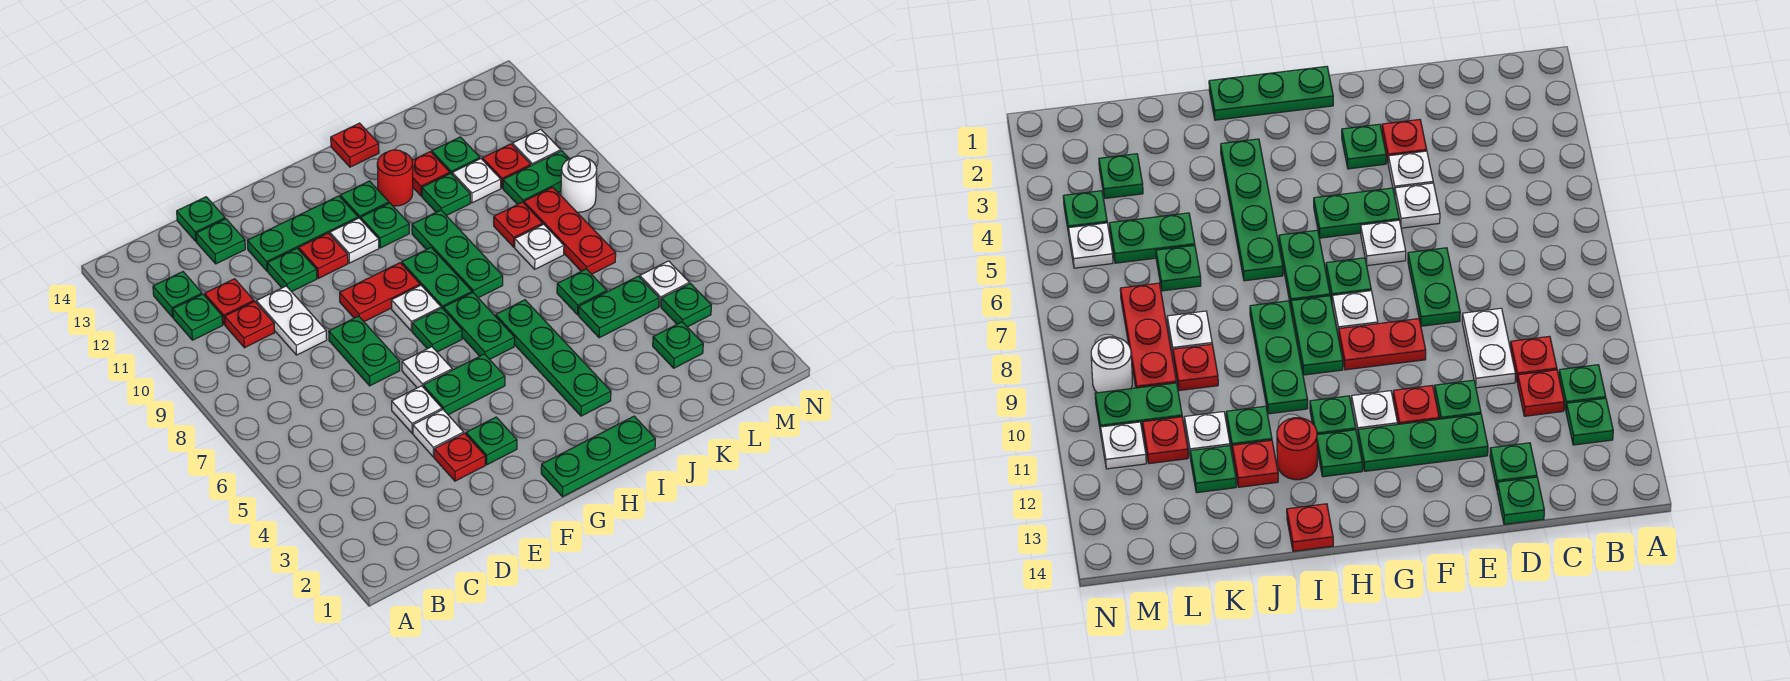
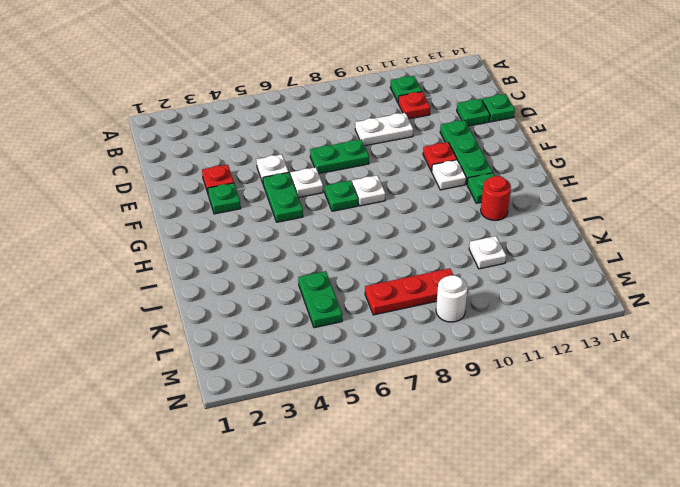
none -> green 1x1 plate [153,272,202,317]
none -> red 1x1 plate [225,302,275,348]
none -> white 1x1 plate [413,410,464,457]
none -> green 1x1 plate [268,248,317,292]

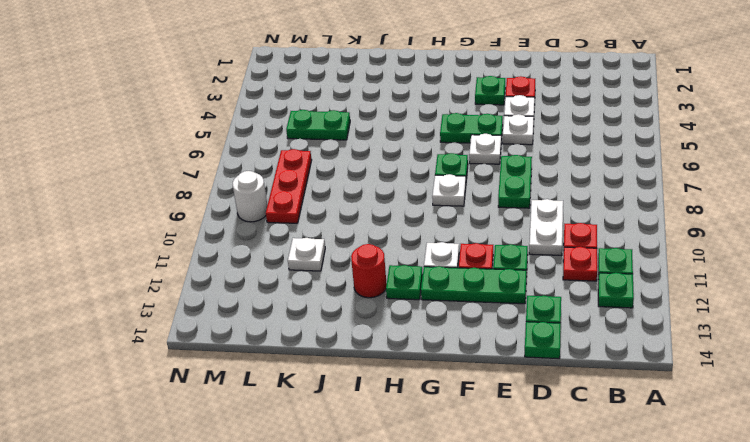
none -> red 1x2 plate [340,263,420,321]
none -> green 1x3 plate [541,416,655,497]
none -> green 1x2 plate [444,293,515,359]
none -> green 1x2 plate [402,248,472,309]

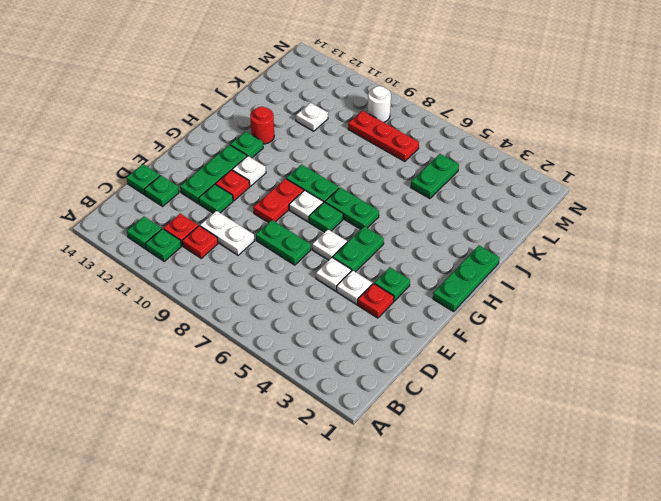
none -> green 1x1 plate [361,203,409,248]
none -> green 1x4 plate [496,300,611,416]
none -> green 1x3 plate [412,210,503,298]
none -> red 1x1 plate [331,123,379,167]

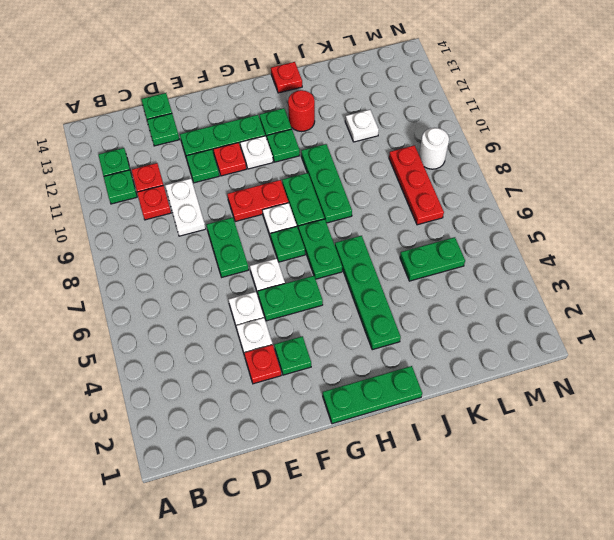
none -> green 1x1 plate [422,173,470,216]
none -> red 1x1 plate [412,152,450,196]
none -> green 1x1 plate [557,269,607,315]
none -> white 1x1 plate [515,224,564,269]

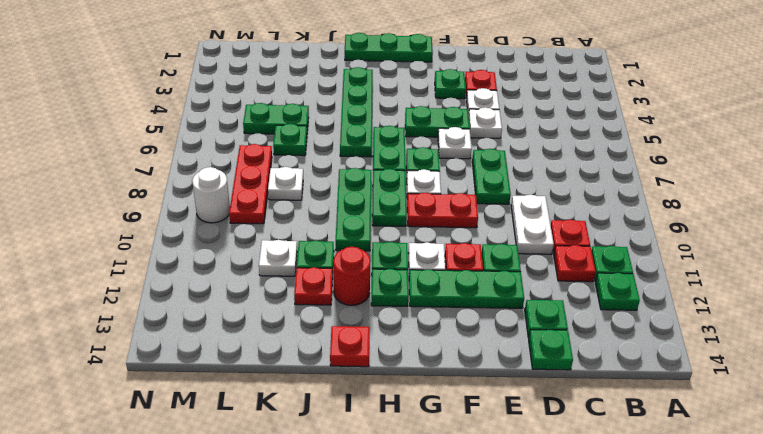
none -> red 1x1 plate [494,202,543,247]
none -> green 1x1 plate [432,137,480,174]
none -> green 1x1 plate [653,322,703,368]
none -> green 1x2 plate [503,151,569,204]

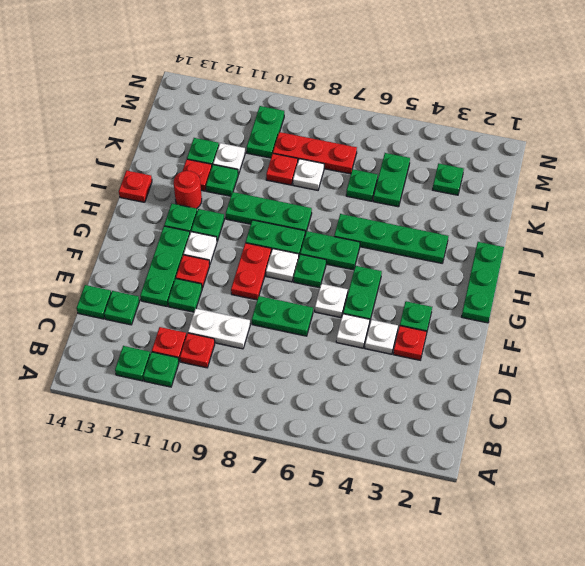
none -> red 1x1 plate [482,144,531,188]
none -> green 1x1 plate [661,284,711,327]
none -> white 1x1 plate [640,261,689,307]
none -> white 1x1 round brick [561,156,597,212]

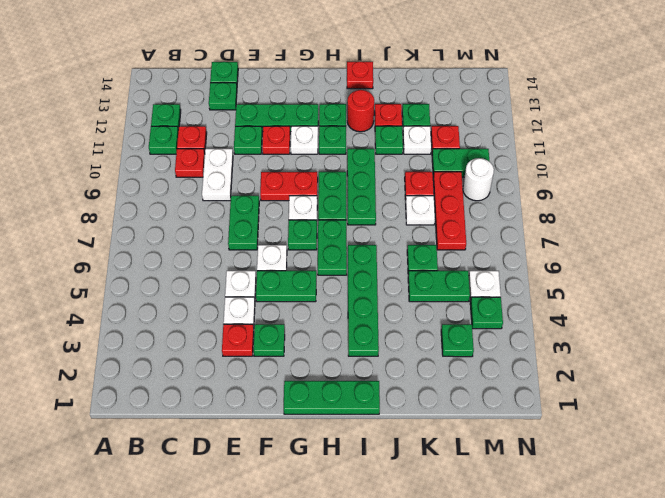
none -> white 1x1 plate [512,129,561,166]

